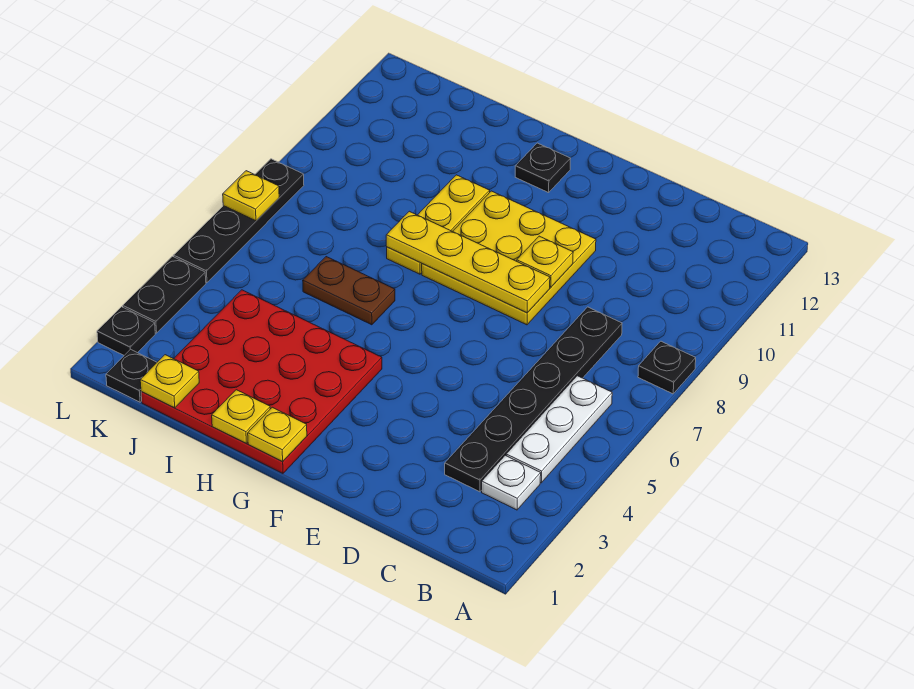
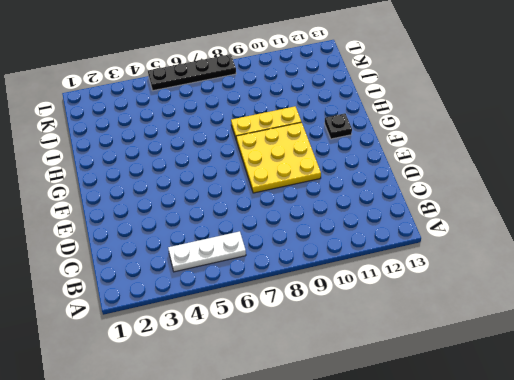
none -> black 1x1 plate [638,341,696,394]
none -> white 1x1 plate [482,455,541,510]
none -> black 1x6 plate [445,307,622,492]

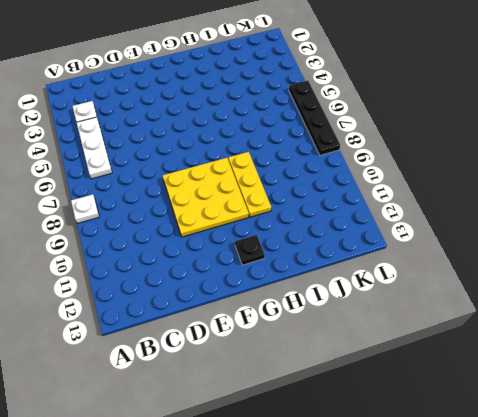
white 1x1 plate [71,194,99,223] -> black 1x1 plate [638,341,696,394]
none -> black 1x6 plate [445,307,622,492]
none -> red 4x4 plate [141,290,382,473]
none -> brown 1x2 plate [303,257,395,325]

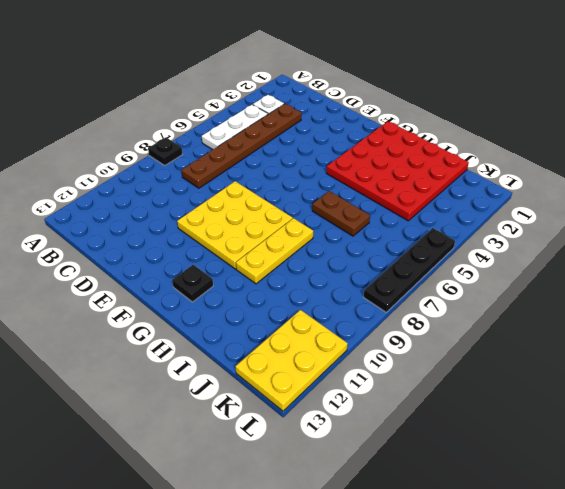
brown 1x6 plate [181,104,302,188] -> black 1x6 plate [445,307,622,492]
yellow 2x3 plate [235,310,348,411] -> none
none -> black 1x1 plate [106,349,157,402]
none -> black 1x1 plate [97,307,155,355]
none -> black 1x2 plate [123,256,206,333]

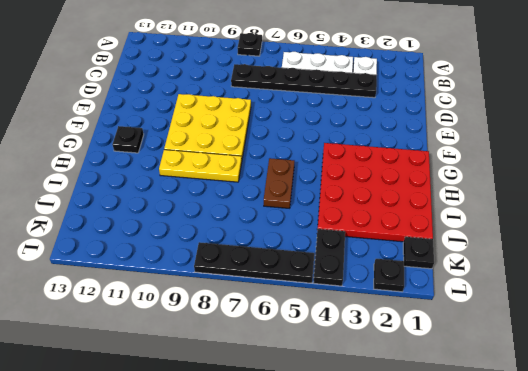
black 1x2 plate [313,229,345,286] -> black 1x2 plate turned to [123,256,206,333]
none -> yellow 1x4 plate [386,211,550,313]
none -> yellow 1x1 plate [517,236,573,287]
none -> yellow 1x1 plate [248,407,307,462]

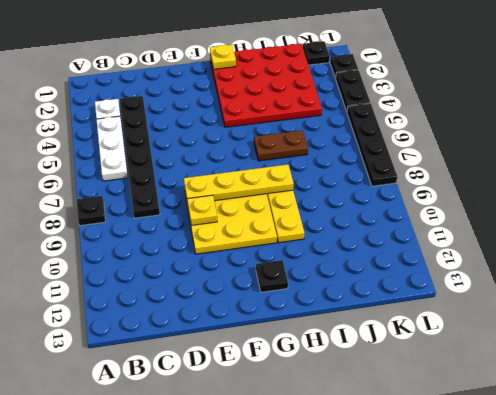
none -> yellow 1x1 plate [212,390,270,443]
none -> yellow 1x1 plate [140,355,199,408]
none -> yellow 1x1 plate [223,171,279,221]

